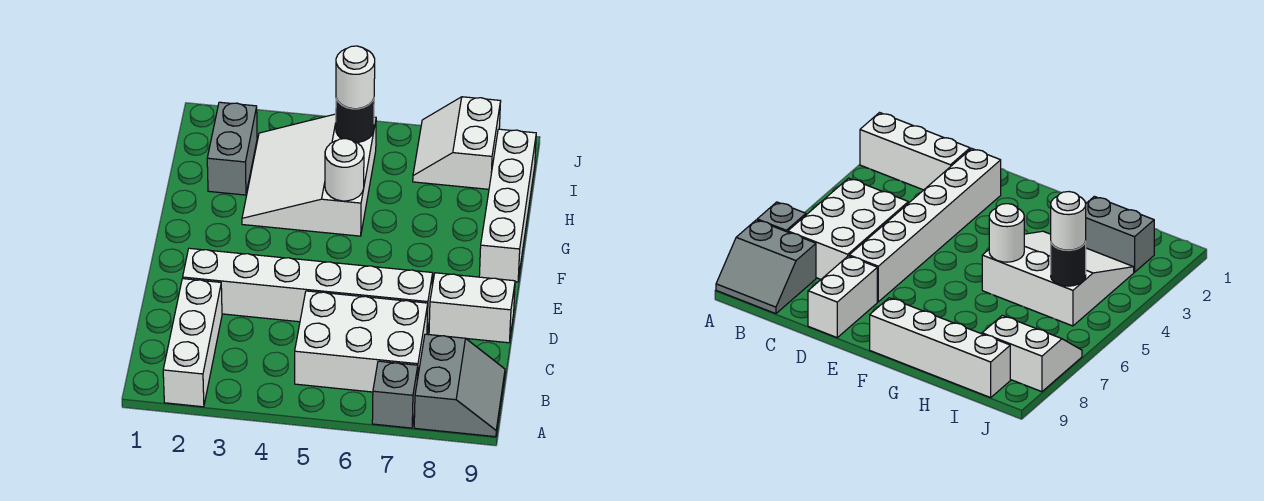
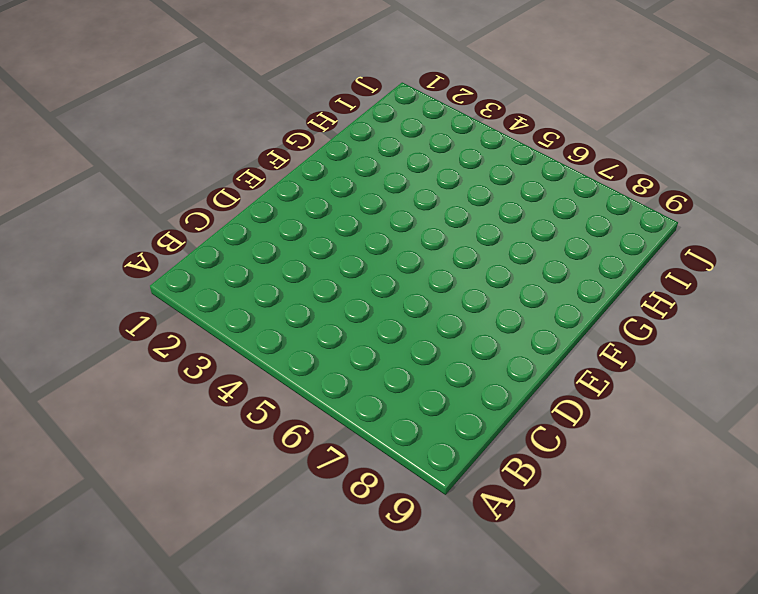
none -> white 1x3 brick [163,279,222,407]
none -> grey 1x1 brick [372,361,418,428]
none -> grey 2x2 slope [414,334,505,437]

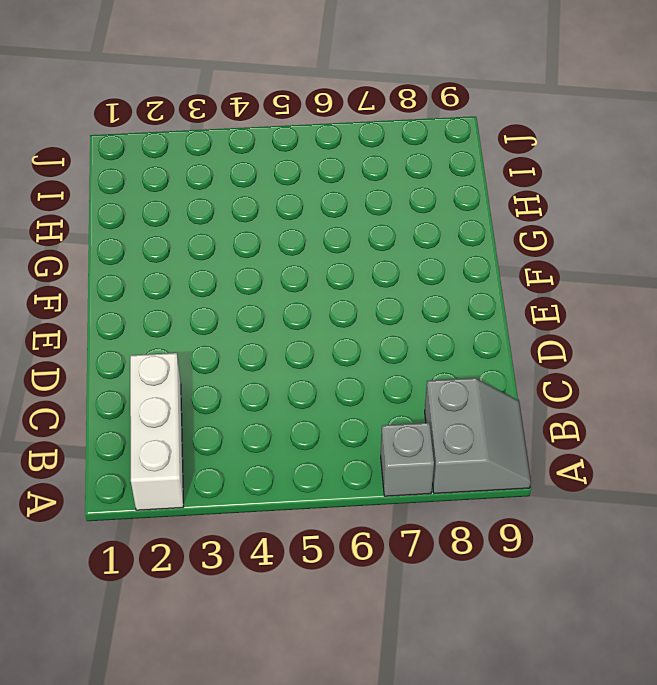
none -> white 2x3 brick [295,291,428,392]
none -> white 1x6 brick [183,248,433,332]
none -> white 1x2 brick [429,273,515,343]

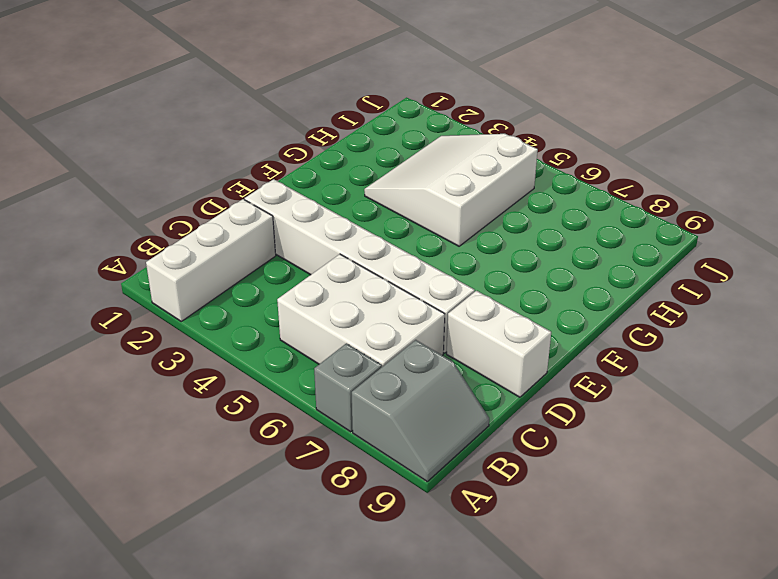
none -> white 1x4 brick [479,129,536,282]
none -> grey 1x2 brick [207,102,257,195]
none -> white 2x2 slope [413,97,501,189]

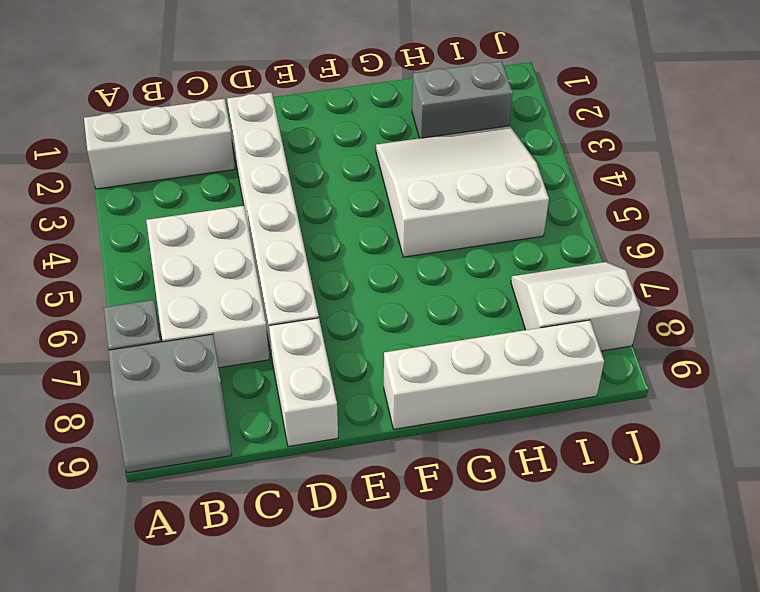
none -> white 1x1 round brick [325,139,364,201]
none -> black 1x1 round brick [336,99,374,142]
none -> white 1x1 round brick [336,46,375,109]

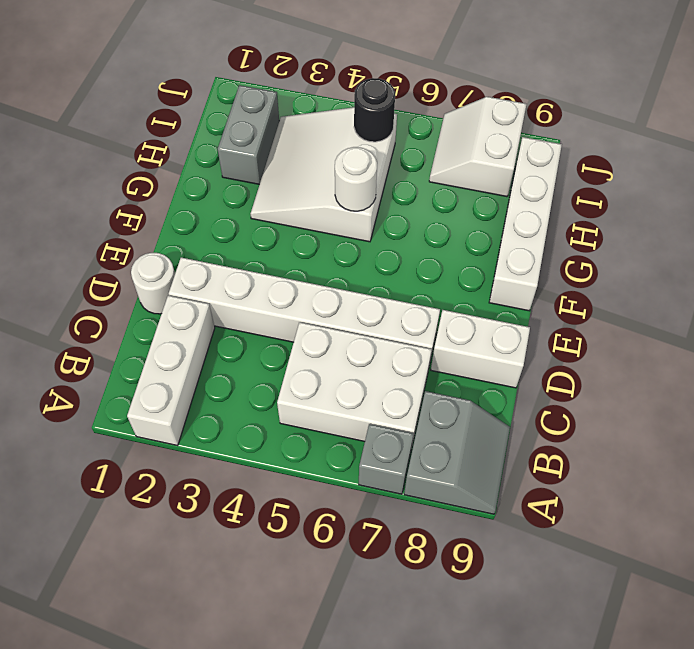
white 1x1 round brick [131,253,175,314] -> white 1x1 round brick moved to [336,46,375,109]

